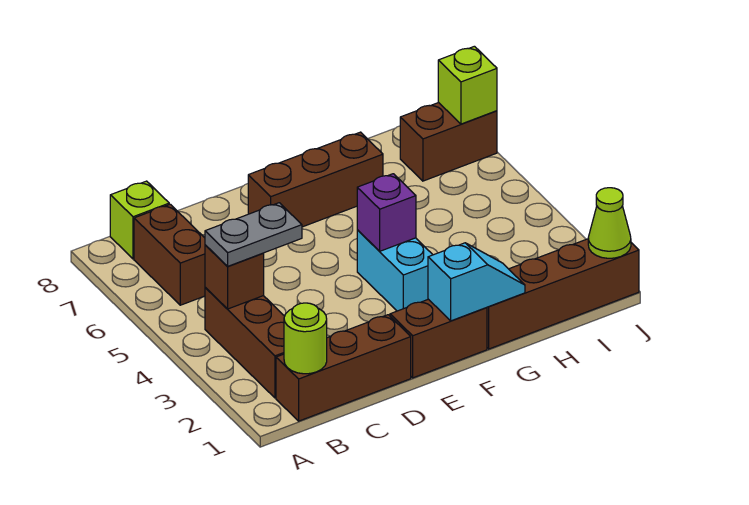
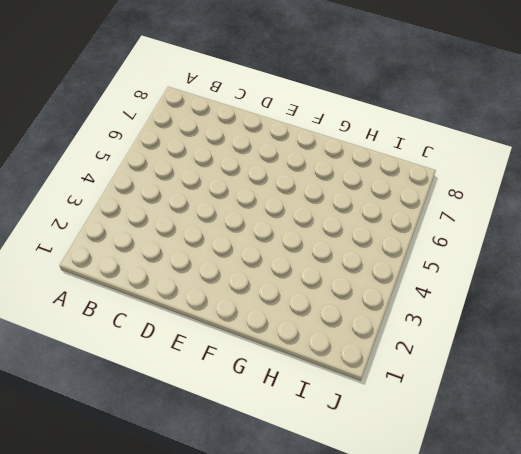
none -> brown 1x3 brick [276,315,411,421]
none -> brown 1x3 brick [205,288,285,398]
none -> brown 1x2 brick [134,204,205,305]

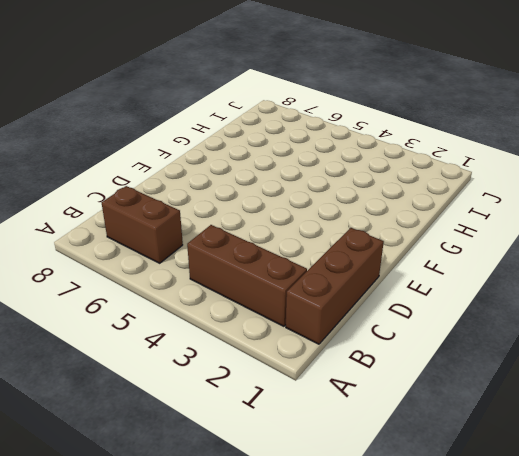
none -> lime 1x1 brick [110,181,169,259]
none -> brown 1x2 brick [390,299,487,378]
none -> brown 1x3 brick [248,132,383,227]

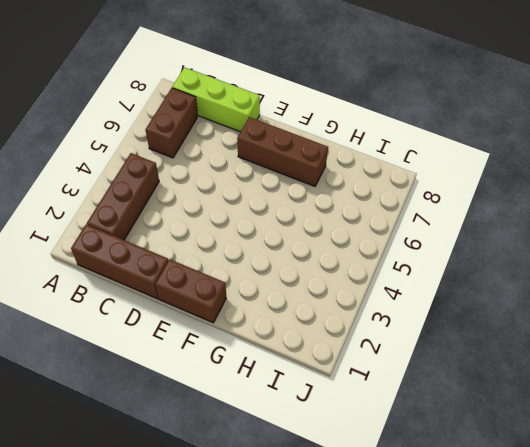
lime 1x3 brick [172,67,260,132] -> lime 1x1 brick [110,181,169,259]
none -> cyan 1x2 brick [357,230,433,311]
none -> brown 1x4 brick [487,239,639,349]
none -> brown 1x2 brick [400,103,497,181]

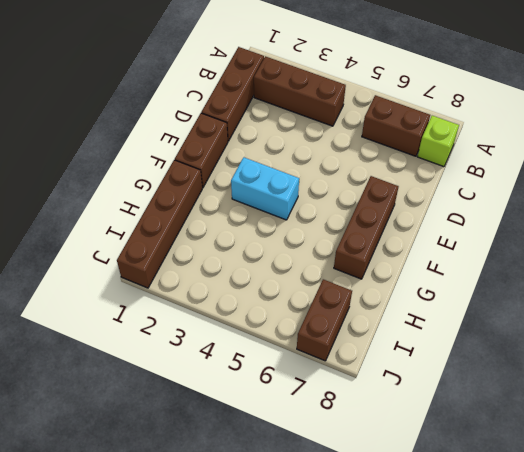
none -> lime 1x1 round brick [284,303,327,374]
none -> brown 1x1 brick [205,245,264,309]
none -> cyan 1x2 slope [428,243,525,321]

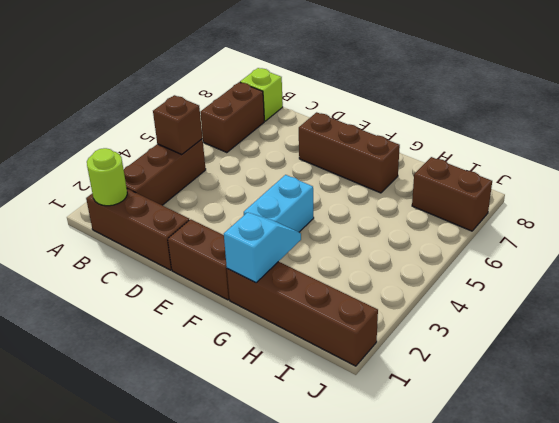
cyan 1x2 slope [224,212,301,283] -> cyan 1x2 slope turned to [428,243,525,321]
none -> purple 1x1 brick [357,174,416,251]
none -> lime 1x1 cone [588,188,631,258]
none -> lime 1x1 brick [438,46,497,124]

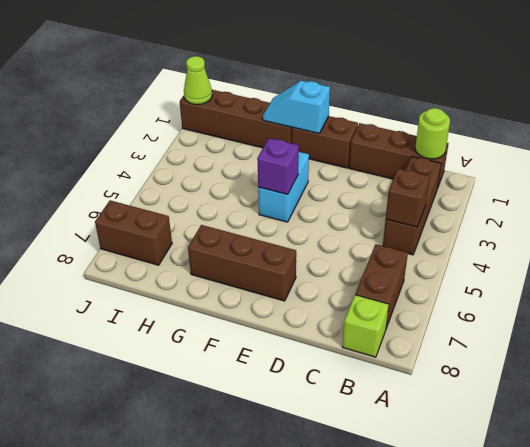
none -> lime 1x1 brick [438,46,497,124]
none -> grey 1x2 plate [205,203,302,266]

